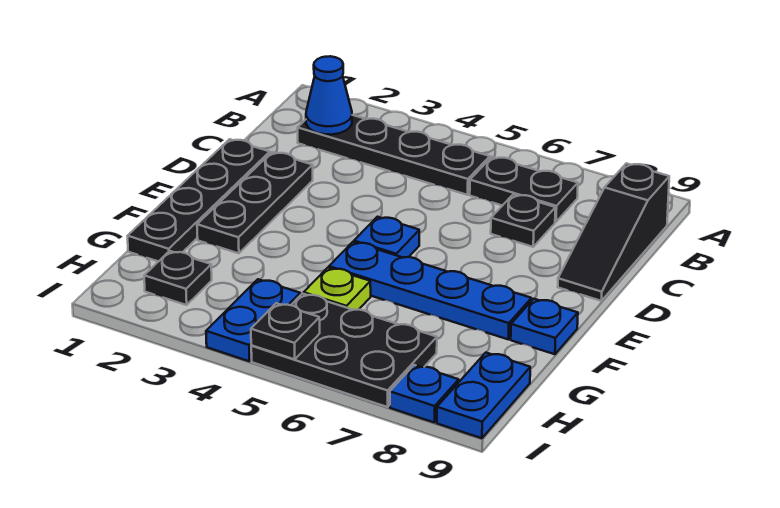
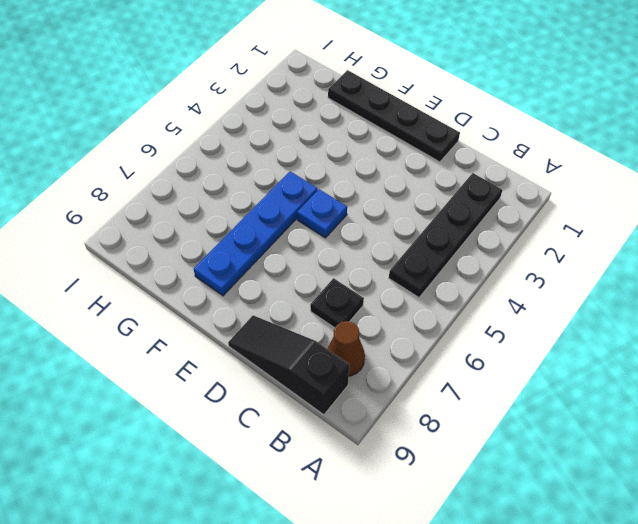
brown 1x1 cone [327,321,365,376] -> none
none -> black 1x2 plate [470,157,578,222]
none -> black 1x3 plate [197,152,313,253]
none -> blue 1x1 plate [511,299,578,354]

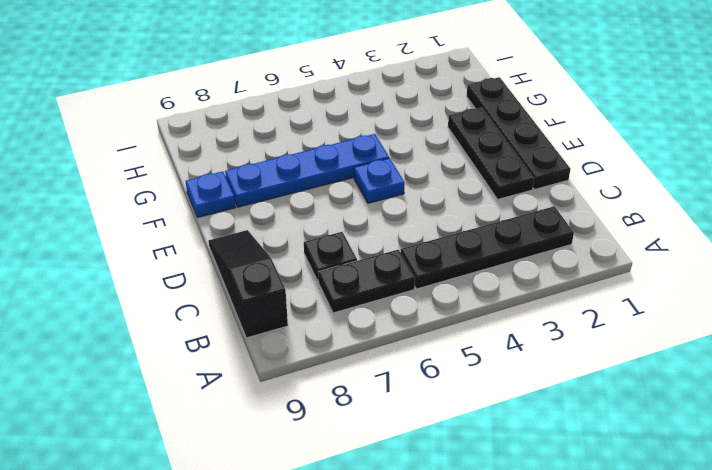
none -> lime 1x1 plate [304,268,371,310]
none -> black 1x1 plate [144,251,212,305]
none -> blue 1x2 plate [206,279,300,361]

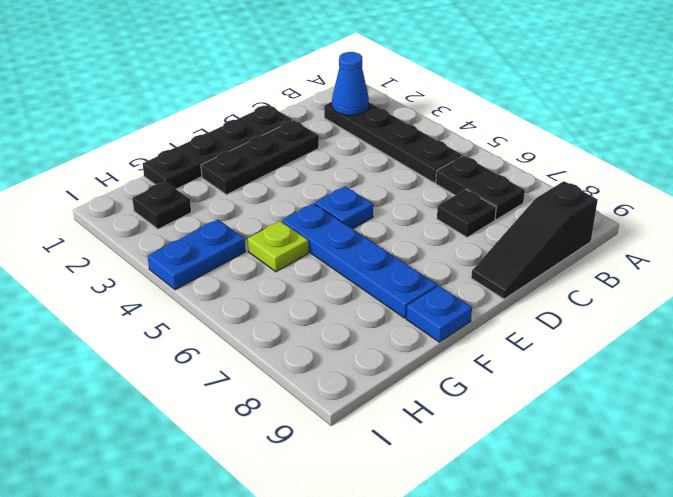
none -> black 2x3 plate [251,294,437,407]
none -> blue 1x2 plate [437,353,530,438]
none -> blue 1x1 plate [390,365,459,423]

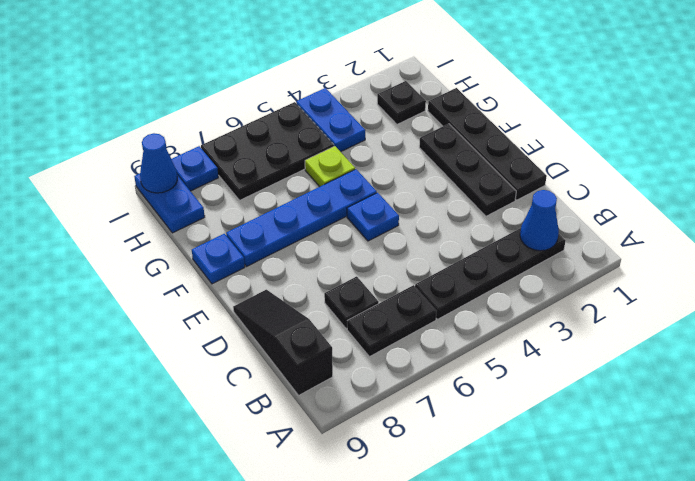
blue 1x1 cone [140,133,177,193] -> none
none -> black 1x1 plate [251,303,320,359]

